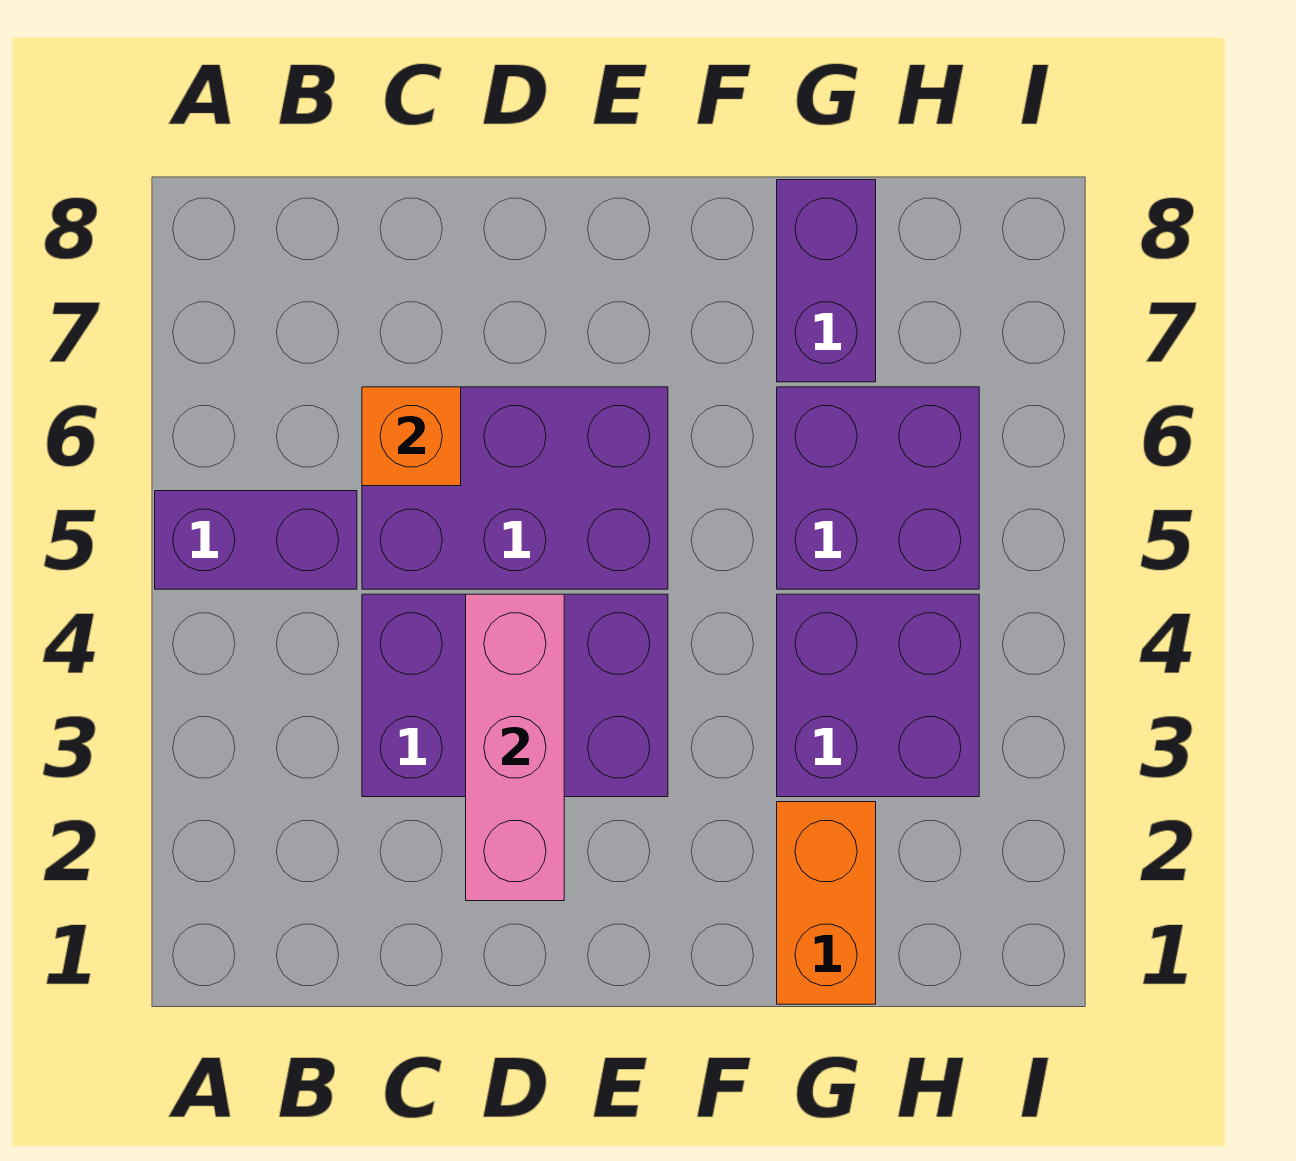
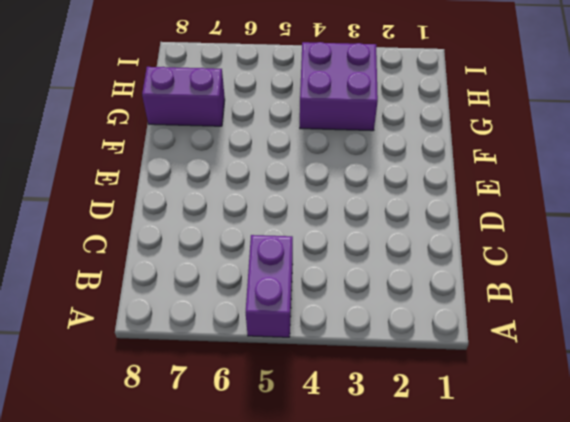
none -> purple 2x3 brick [362,594,668,797]
none -> purple 2x3 brick [362,387,668,589]

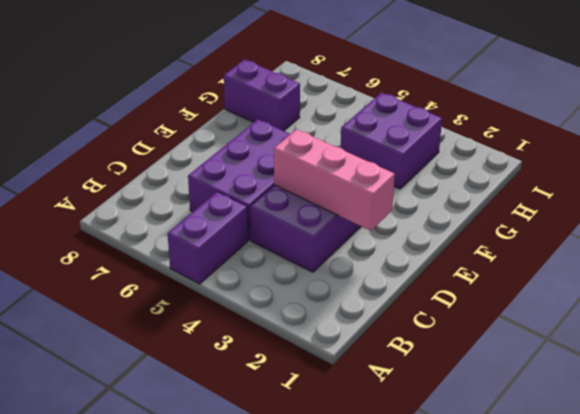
none -> orange 1x2 brick [777,802,876,1004]
none -> purple 2x2 brick [777,387,979,589]

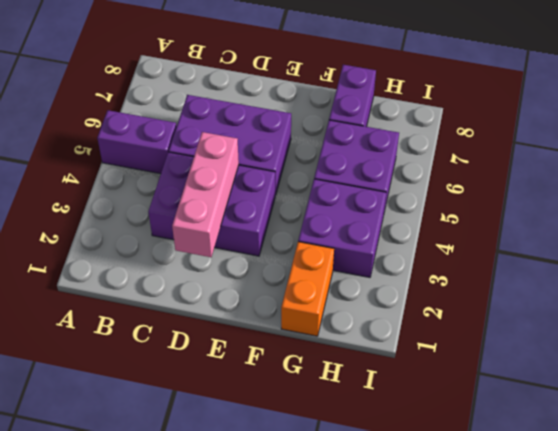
none -> orange 1x1 brick [362,387,461,486]

